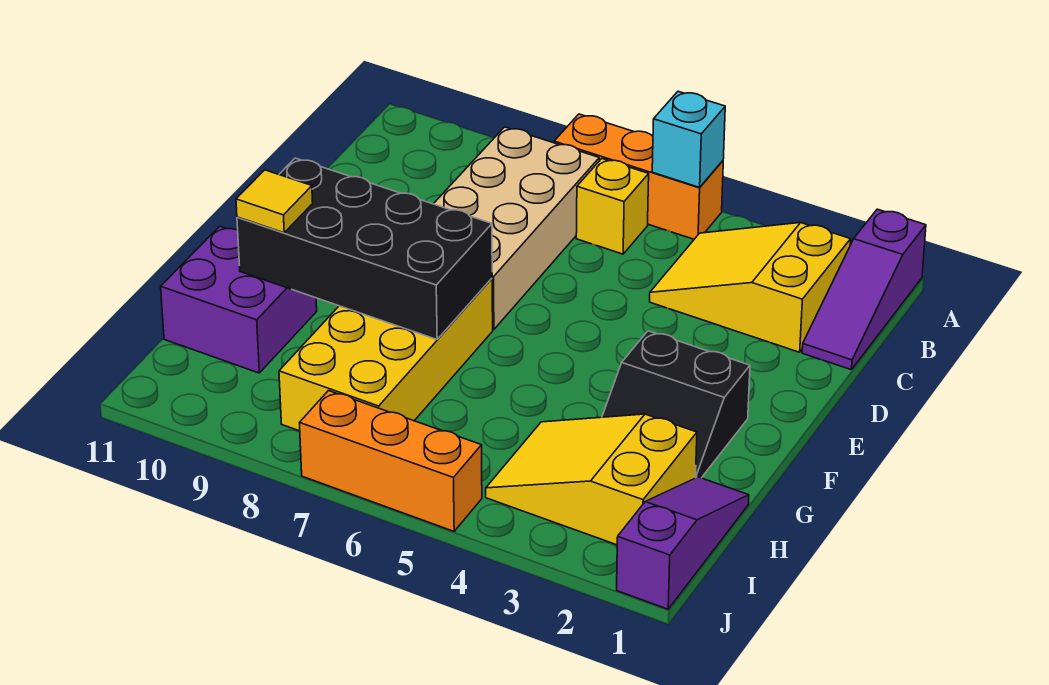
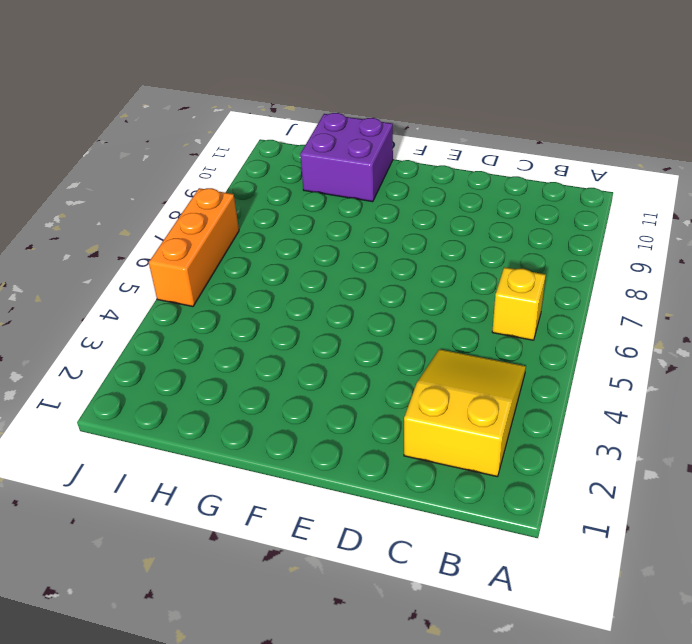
none -> purple 1x3 slope [802,209,926,370]
none -> orange 1x3 brick [554,114,723,239]
none -> tan 2x4 brick [434,127,599,330]

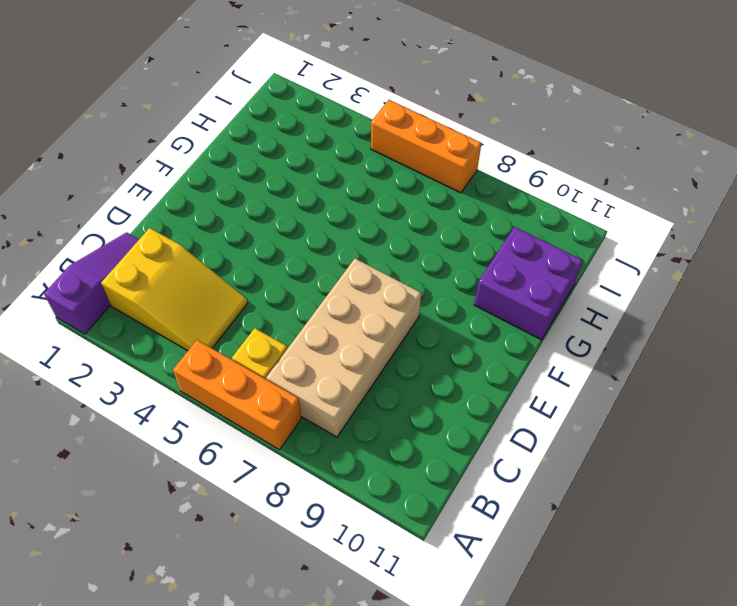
none -> black 2x2 slope [602,331,750,478]
none -> yellow 2x4 brick [279,279,493,431]
none -> purple 1x3 slope [617,477,749,609]

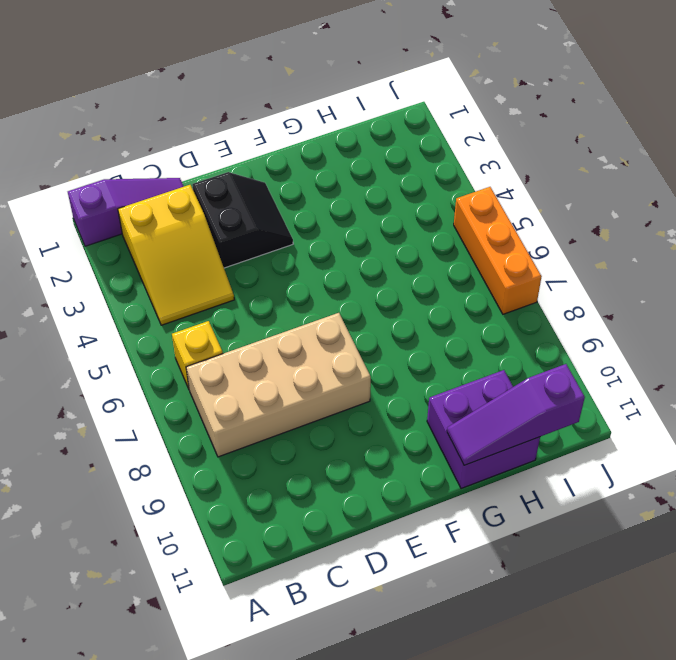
black 2x2 slope [192,172,293,268] -> black 2x2 slope moved to [602,331,750,478]
purple 1x3 slope [447,364,585,465] -> purple 1x3 slope moved to [617,477,749,609]
none -> orange 1x3 brick [554,114,723,239]
none -> yellow 2x4 brick [279,279,493,431]
none -> yellow 2x3 slope [486,414,697,545]

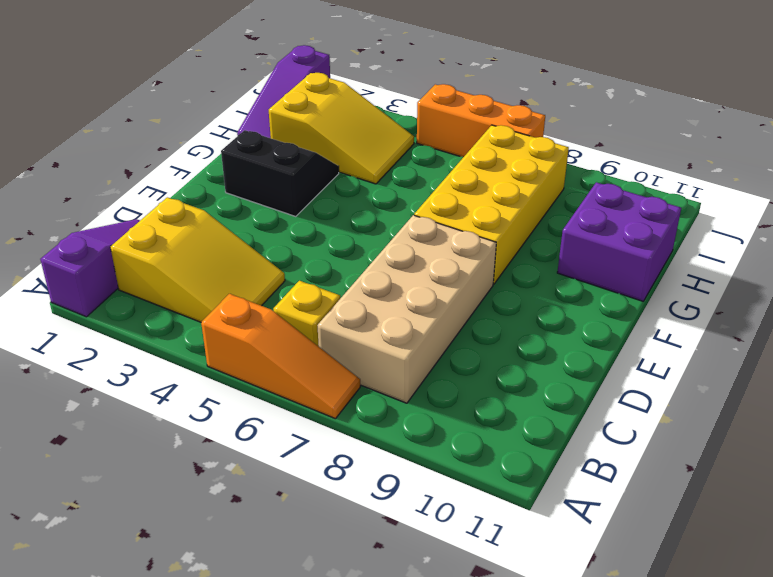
orange 1x3 slope [201,294,360,419] -> orange 1x3 brick [554,114,723,239]
none -> cyan 1x1 brick [652,91,725,187]
none -> black 2x4 brick [237,158,492,339]
none -> yellow 1x1 tile [236,170,313,233]

